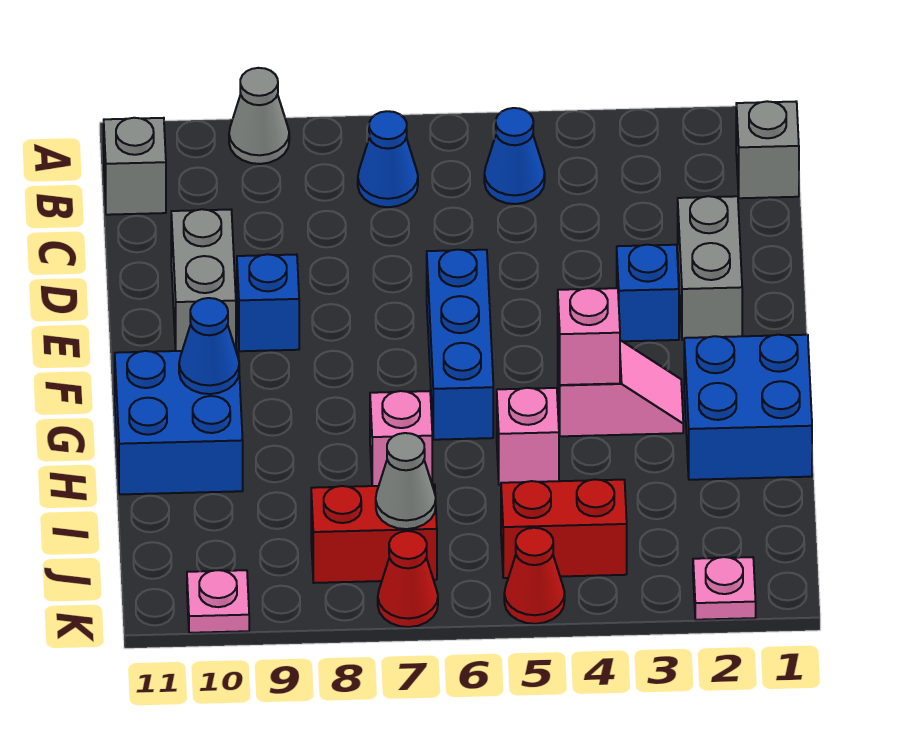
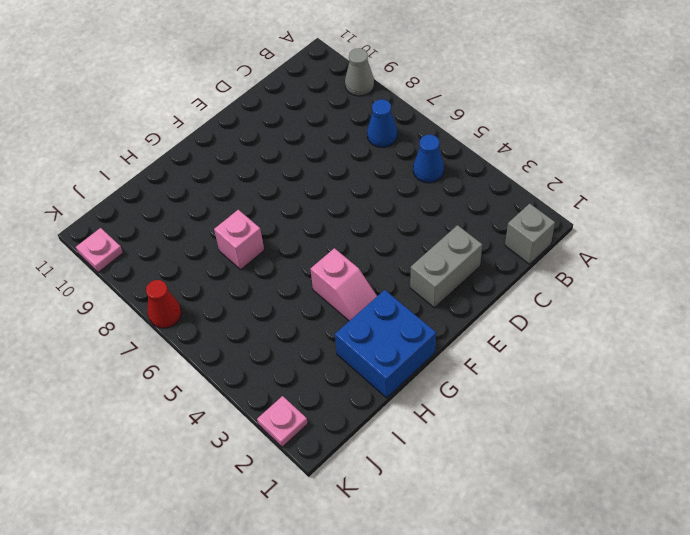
none -> grey 1x1 brick [104,118,166,215]
none -> grey 1x2 brick [171,209,236,351]
none -> blue 1x1 brick [617,245,679,341]

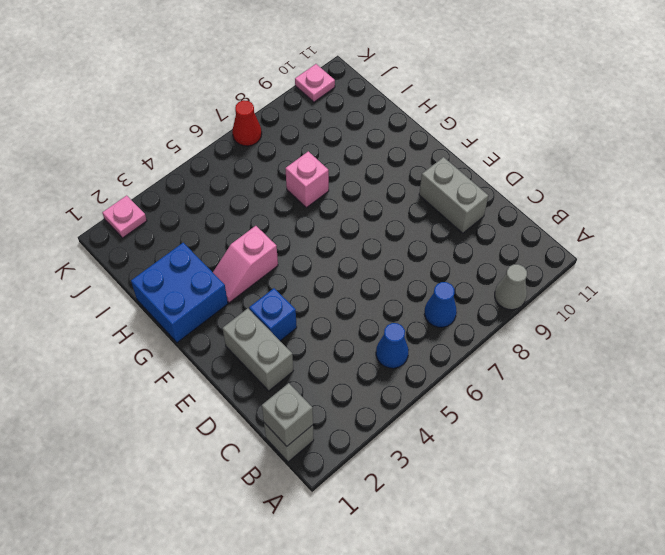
grey 1x1 brick [262,383,313,446] -> grey 1x1 brick moved to [104,118,166,215]
none -> blue 1x3 brick [427,250,493,440]
none -> blue 1x1 brick [237,254,299,351]
none -> blue 2x2 brick [115,349,243,494]

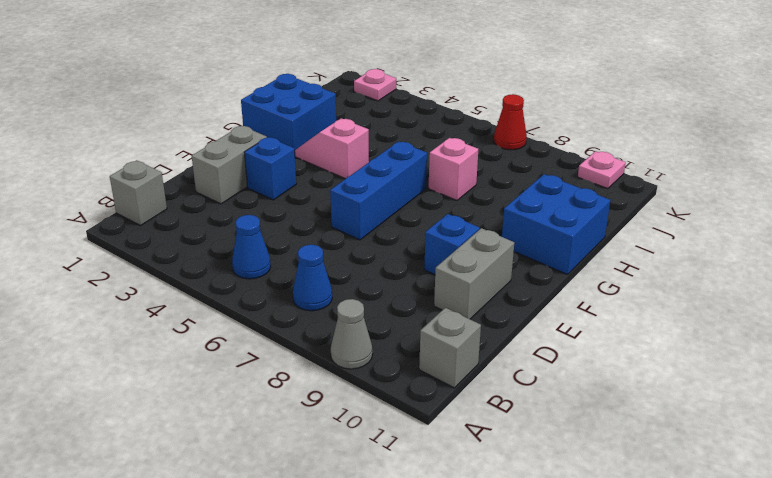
none -> pink 1x1 brick [497,388,559,485]
none -> red 1x2 brick [501,479,627,578]
none -> red 1x2 brick [311,484,437,583]

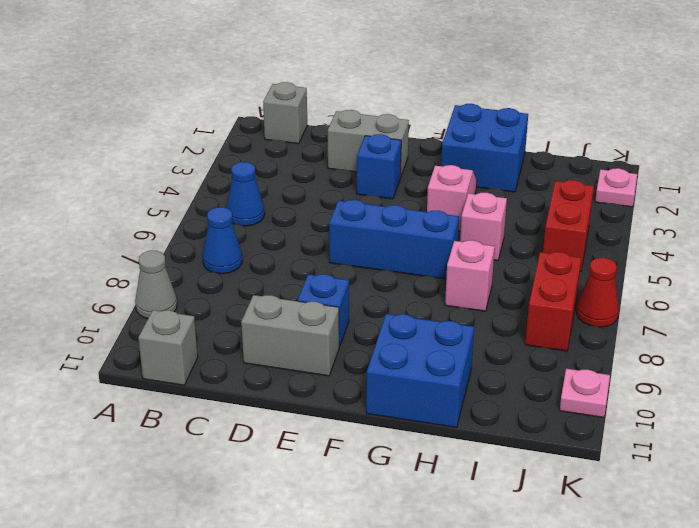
none -> red 1x1 cone [504,528,565,624]
none -> pink 1x1 brick [558,288,620,385]
none -> blue 1x1 cone [179,298,239,394]

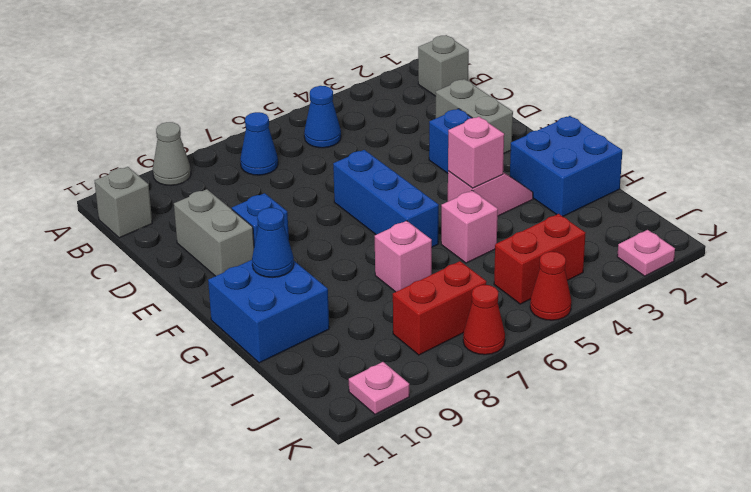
none -> grey 1x1 cone [376,433,436,529]

